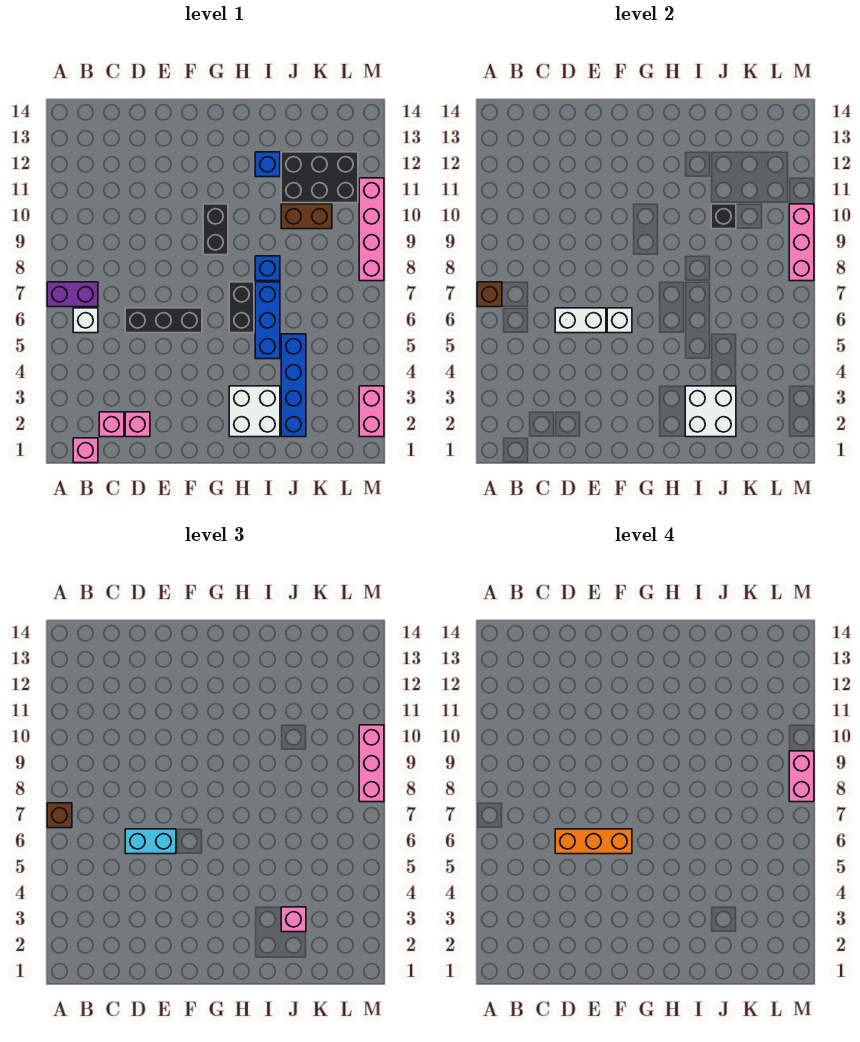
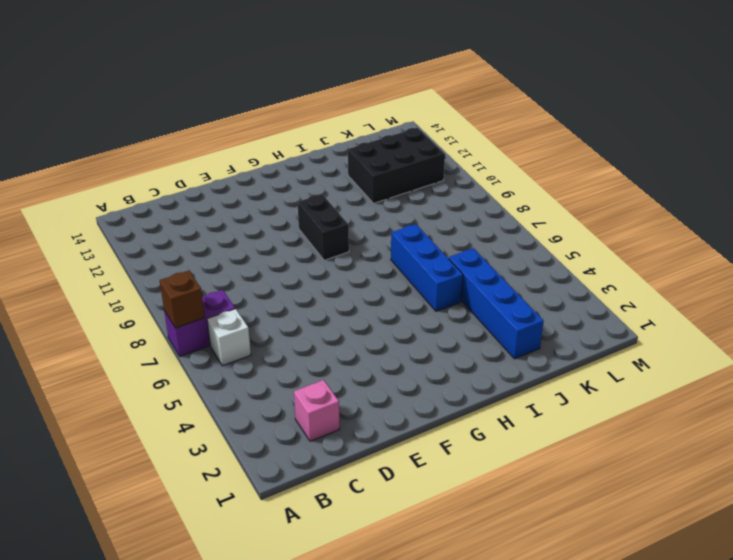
none -> pink 1x1 brick [73,438,98,463]
none -> pink 1x1 brick [125,412,150,437]
none -> black 1x3 brick [125,308,202,333]

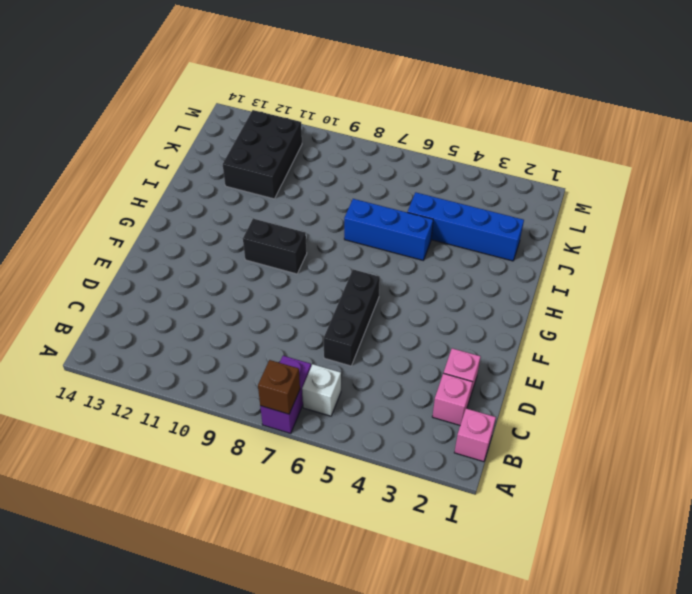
none -> white 2x2 brick [229,386,280,437]
none -> black 1x2 brick [229,282,254,333]
none -> blue 1x1 brick [255,256,280,281]

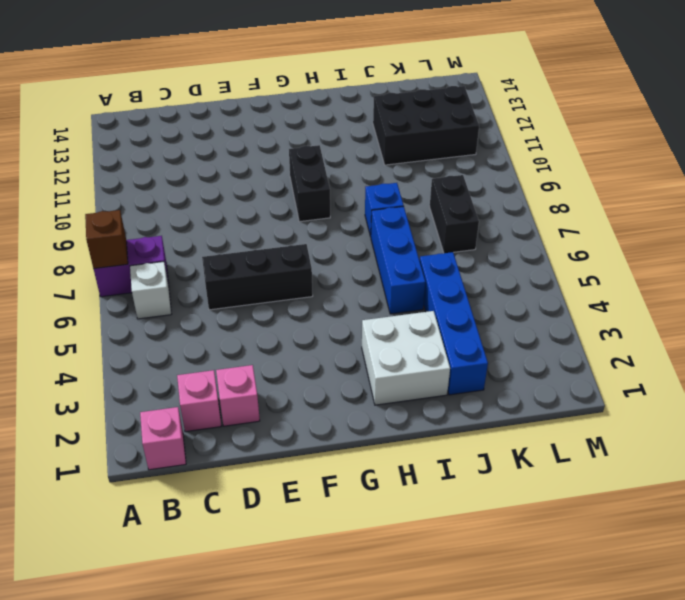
black 1x2 brick [430,175,479,253] -> black 1x2 brick moved to [229,282,254,333]
none -> blue 1x1 brick [255,152,280,177]
none -> brown 1x2 brick [281,204,332,229]
none -> pink 1x2 brick [359,386,384,437]

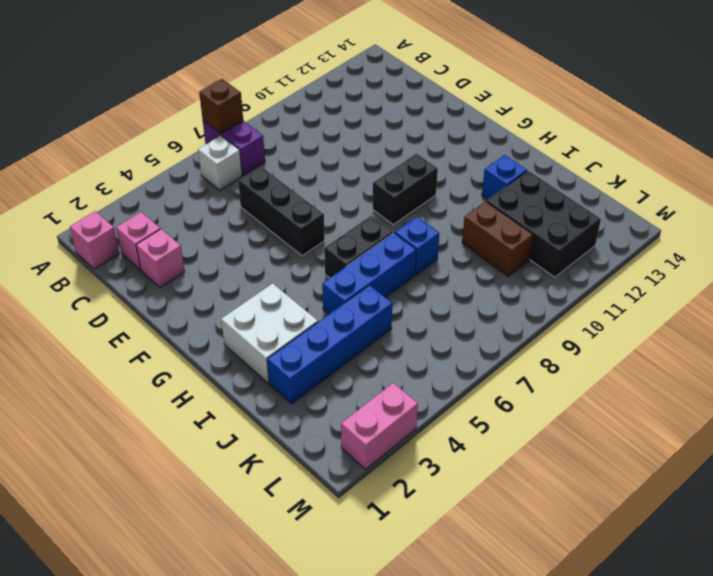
none -> pink 1x4 brick [359,178,384,281]
none -> white 1x2 brick [555,308,606,333]
none -> white 1x1 brick [607,308,632,333]

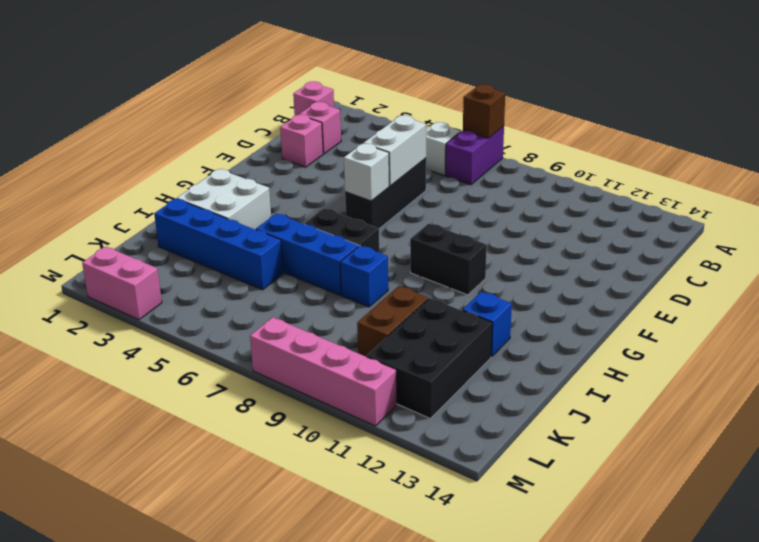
none -> white 2x2 brick [685,386,736,437]
none -> black 1x1 brick [711,204,736,229]
none -> pink 1x3 brick [789,204,814,281]

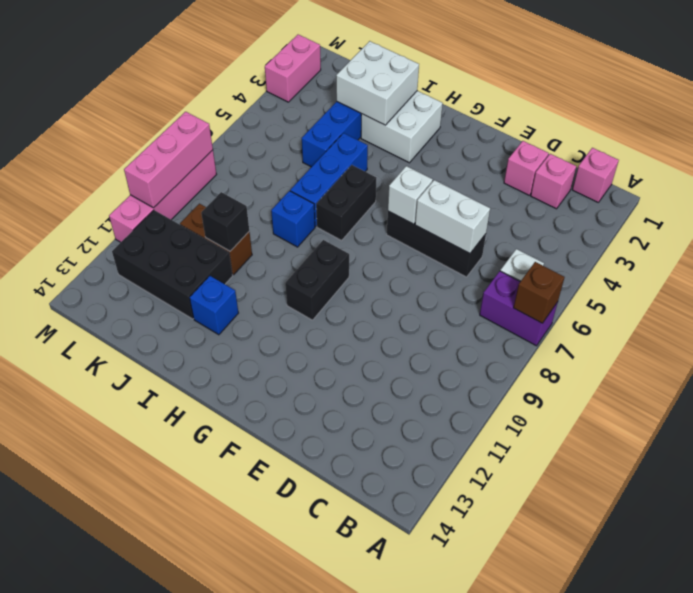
none -> brown 1x1 brick [47,803,72,828]
none -> cyan 1x2 brick [125,829,176,854]
none -> pink 1x1 brick [281,907,306,932]

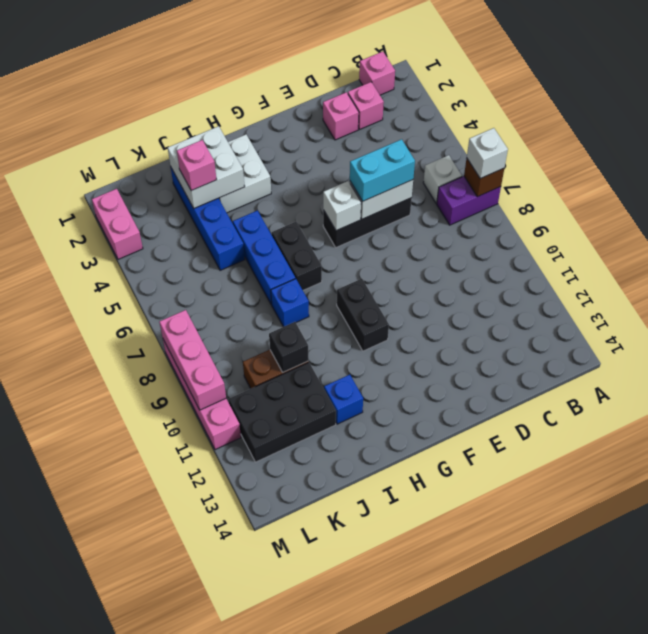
white 1x1 brick [467,128,508,178] -> brown 1x1 brick [47,803,72,828]
none -> pink 1x3 brick [359,725,384,802]
none -> orange 1x3 brick [555,829,632,854]
none -> pink 1x2 brick [789,751,814,802]

